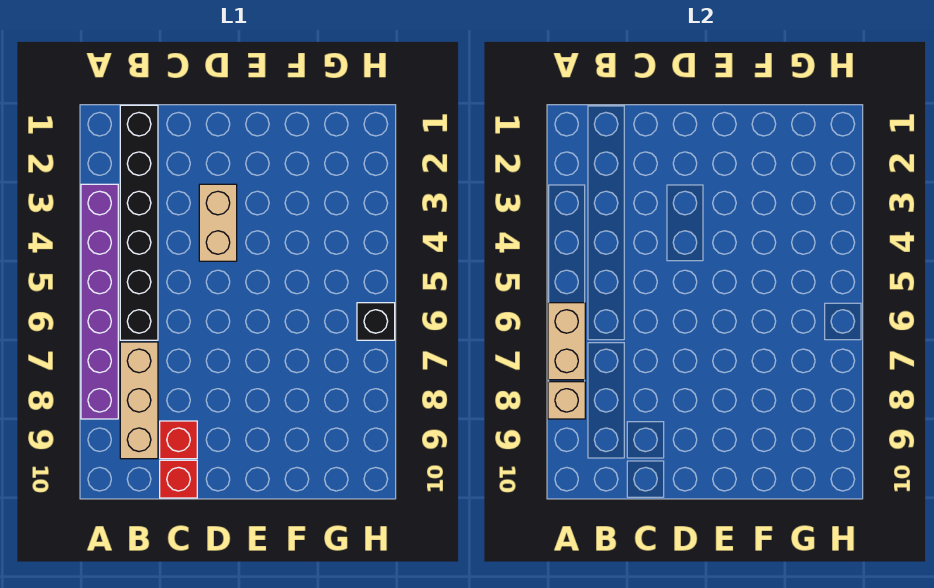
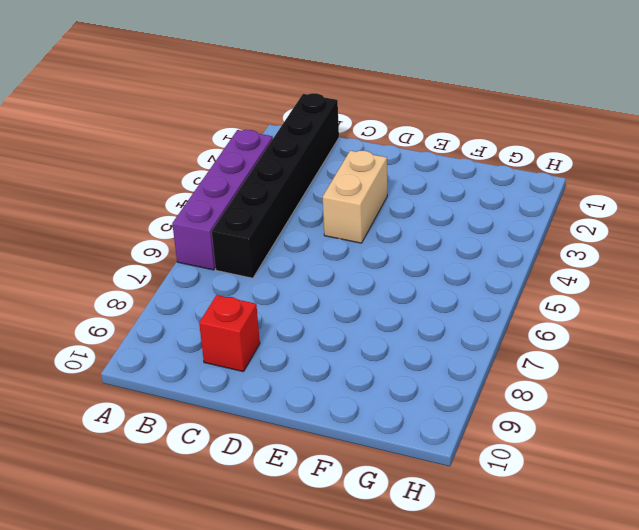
purple 1x4 brick [172,130,273,270] -> purple 1x6 brick [81,184,118,419]
none -> tan 1x3 brick [120,342,158,459]
none -> red 1x1 brick [160,460,197,498]

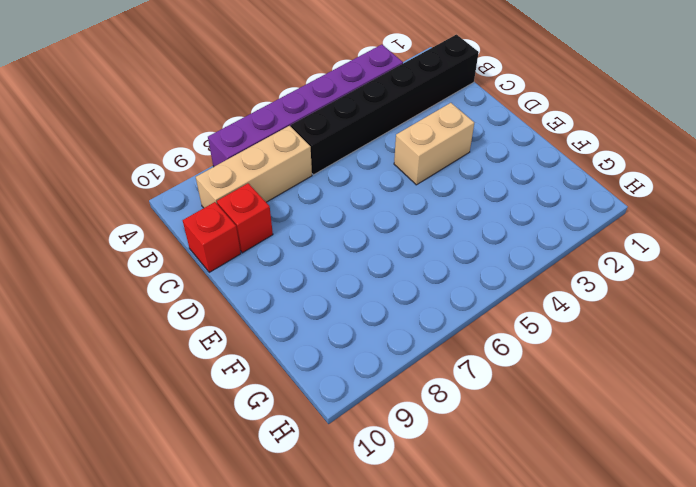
none -> black 1x1 brick [357,303,395,340]
none -> tan 1x2 brick [548,303,585,380]

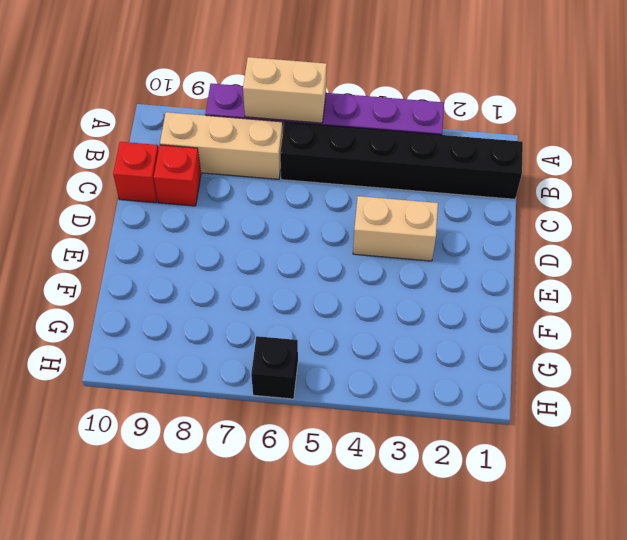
none -> tan 1x1 brick [548,382,585,419]

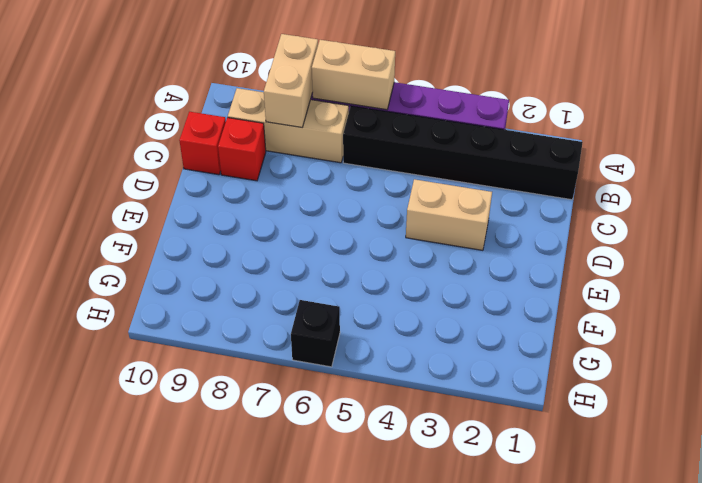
tan 1x2 brick [264,34,318,128] -> tan 1x1 brick [548,382,585,419]

